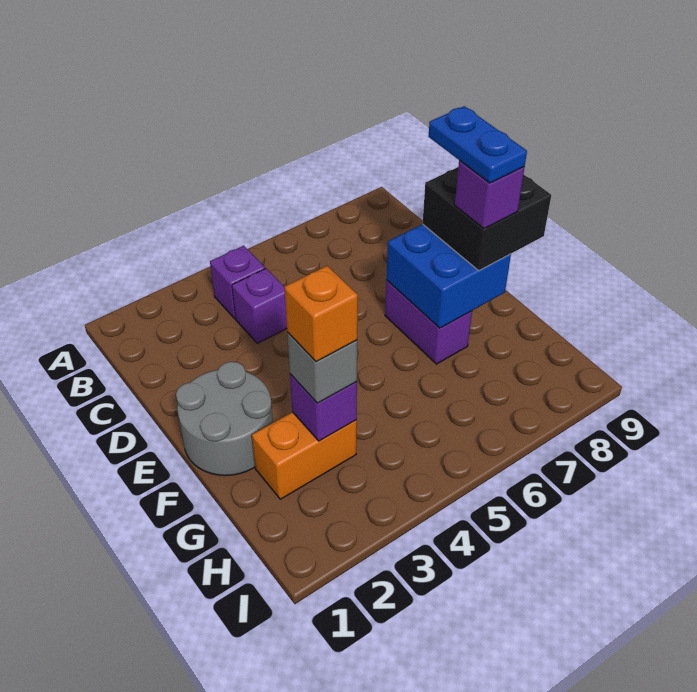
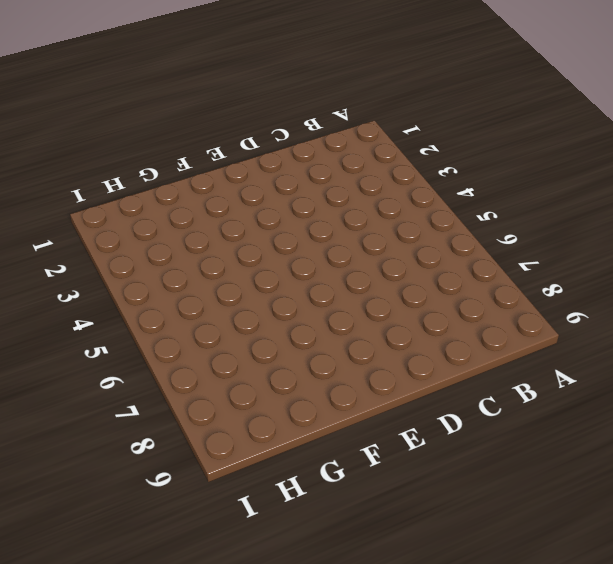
none -> purple 1x1 brick [210,246,265,319]
none -> purple 1x1 brick [232,268,287,343]
none -> grey 2x2 round brick [176,362,273,476]

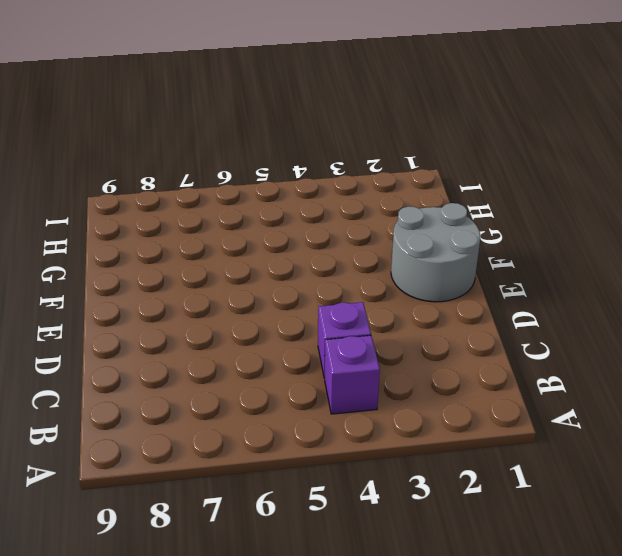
none -> purple 1x2 brick [385,280,472,364]
none -> orange 1x2 brick [252,412,357,499]
none -> blue 2x2 brick [386,224,511,328]

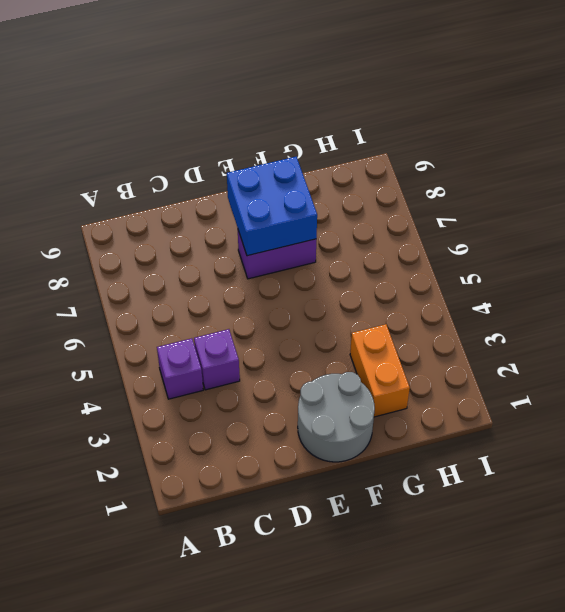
none -> purple 1x1 brick [290,374,357,441]
none -> black 2x2 brick [422,167,551,271]
none -> grey 1x1 brick [287,332,357,403]

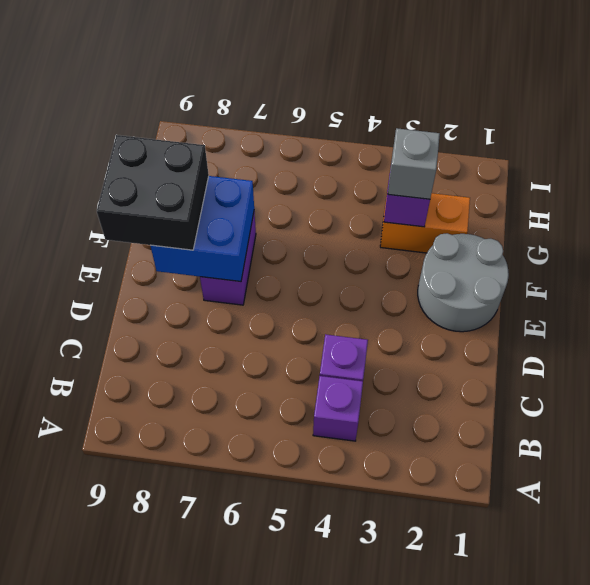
none -> purple 1x1 brick [455,160,525,229]
none -> orange 1x1 brick [284,266,358,362]
none -> blue 1x2 plate [429,106,527,183]

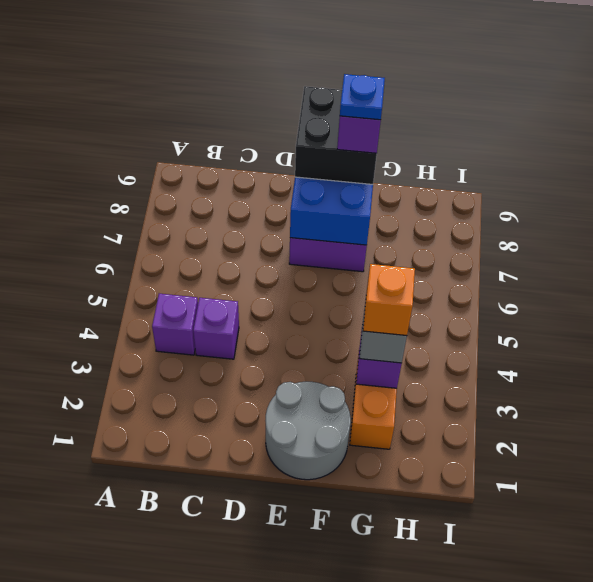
blue 1x1 plate [340,74,385,120] -> blue 1x2 plate [429,106,527,183]

